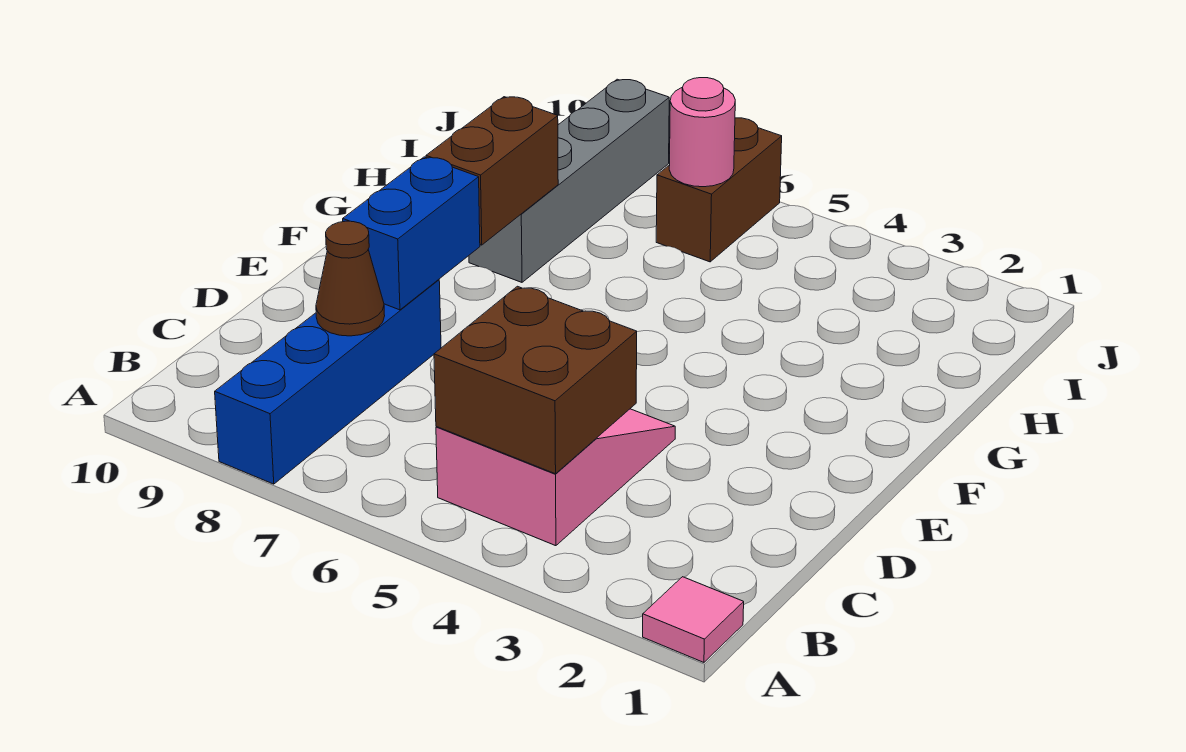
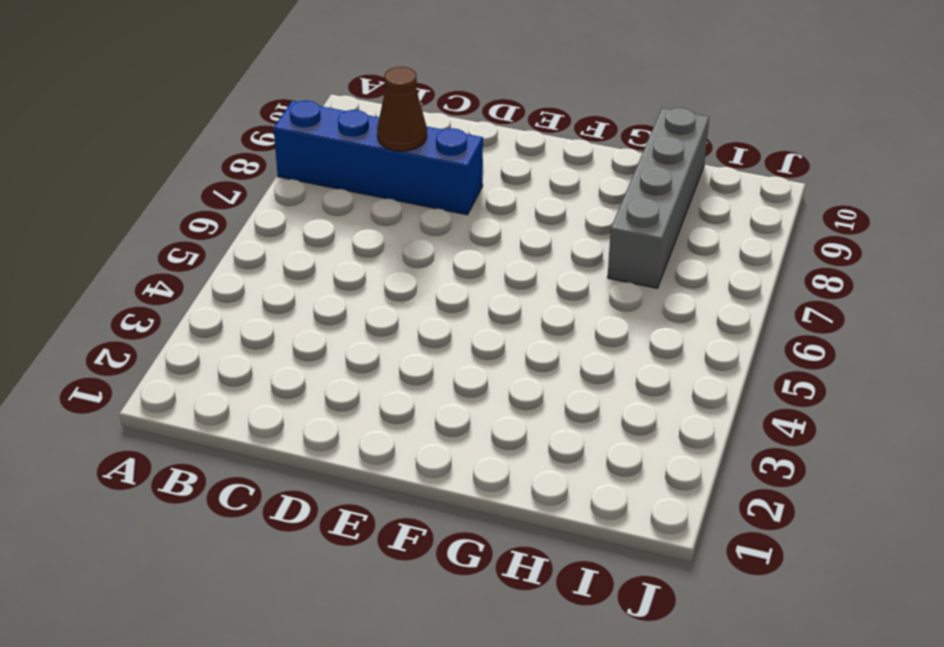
grey 1x4 brick [608,108,709,288] -> grey 1x4 brick turned to [469,79,669,282]
none -> pink 1x1 tile [643,577,744,662]
none -> pink 2x3 slope [436,409,675,546]

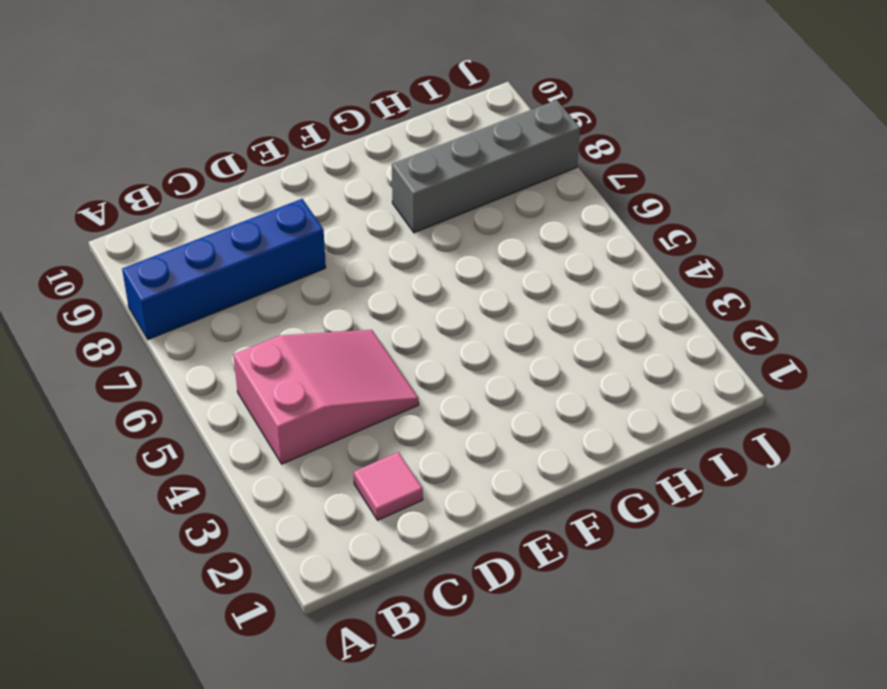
pink 1x1 tile [354,452,423,520] -> pink 1x1 tile moved to [643,577,744,662]
none -> brown 1x2 brick [656,118,782,262]
none -> brown 2x2 brick [434,286,637,474]

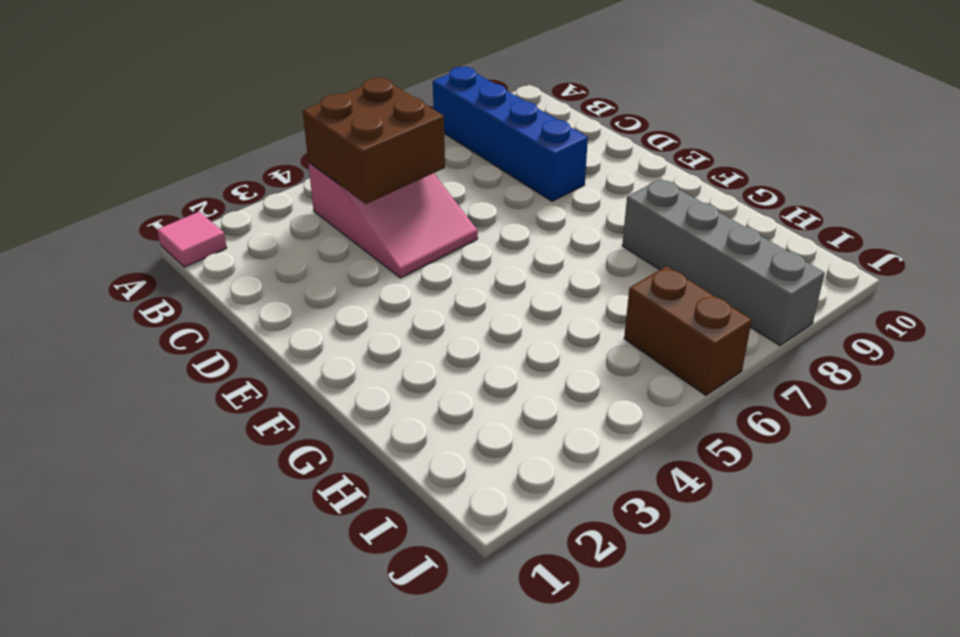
none -> brown 1x1 cone [316,221,385,336]
none -> blue 1x2 brick [343,157,480,310]

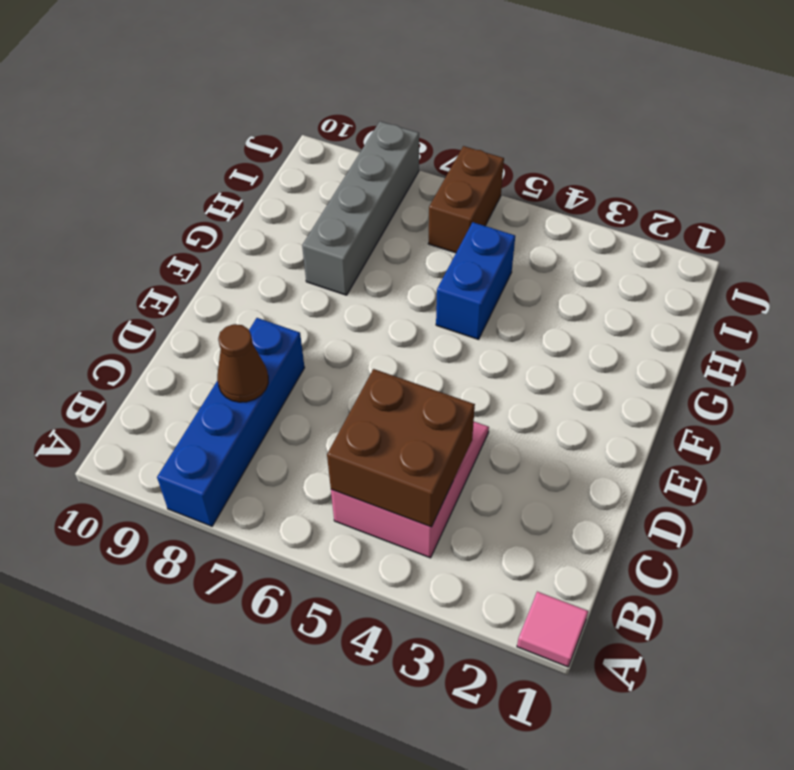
blue 1x2 brick [436,222,515,339] -> blue 1x2 brick moved to [343,157,480,310]
none -> brown 1x2 brick [426,97,558,245]
none -> pink 1x1 round brick [669,78,735,187]

